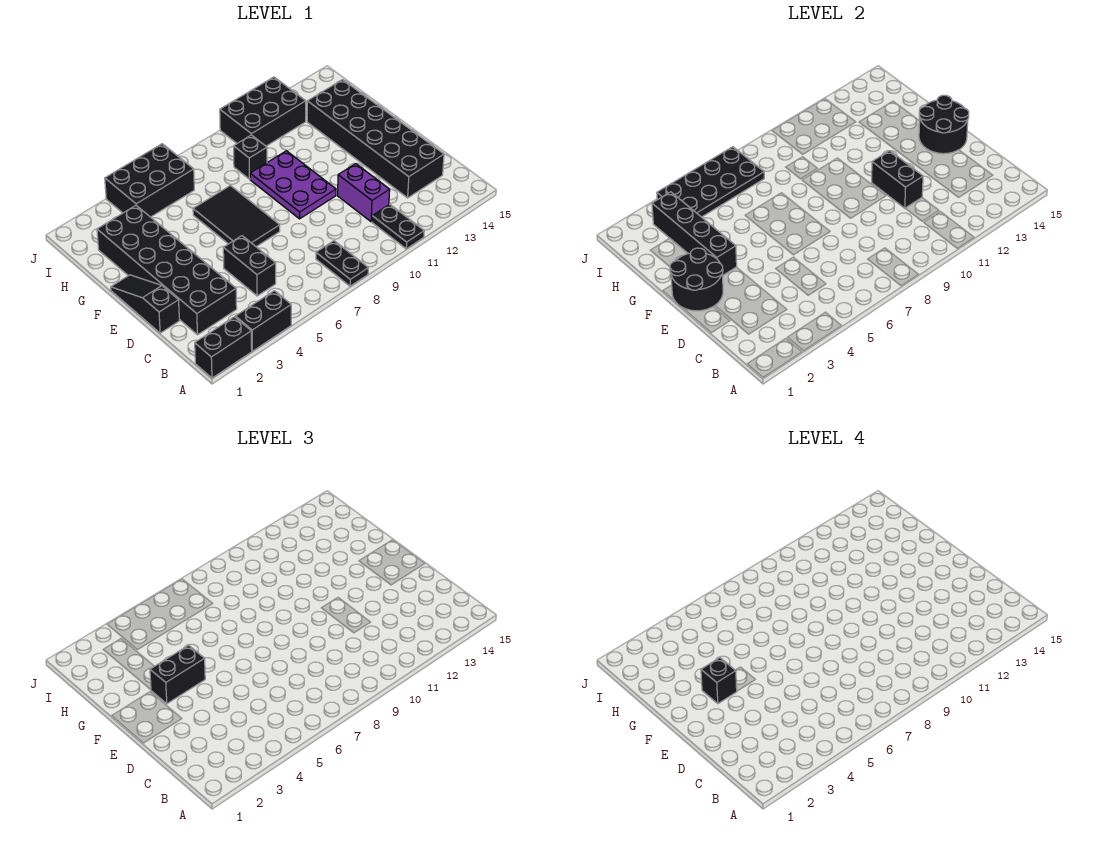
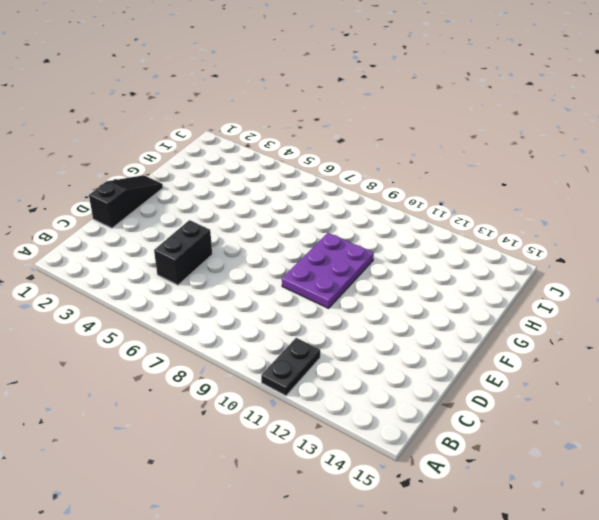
none -> black 1x2 brick [195,317,252,378]
none -> black 1x2 brick [235,291,291,351]
none -> black 1x2 plate [316,241,368,286]

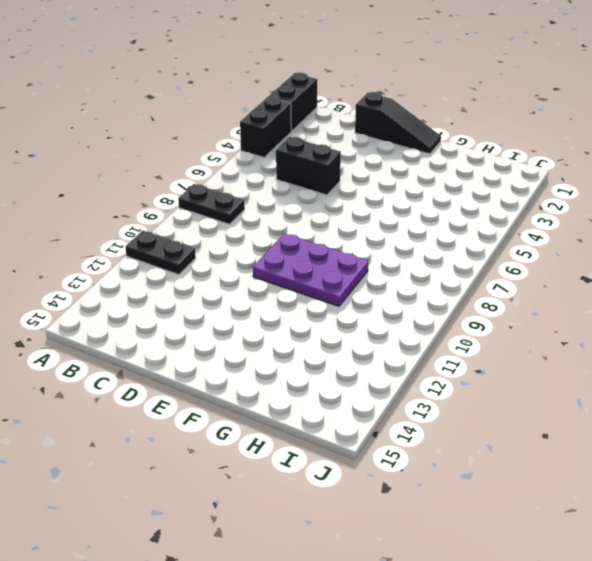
none -> black 2x6 brick [97,205,237,335]
none -> purple 1x2 brick [338,164,390,222]
none -> black 2x6 brick [307,80,444,198]

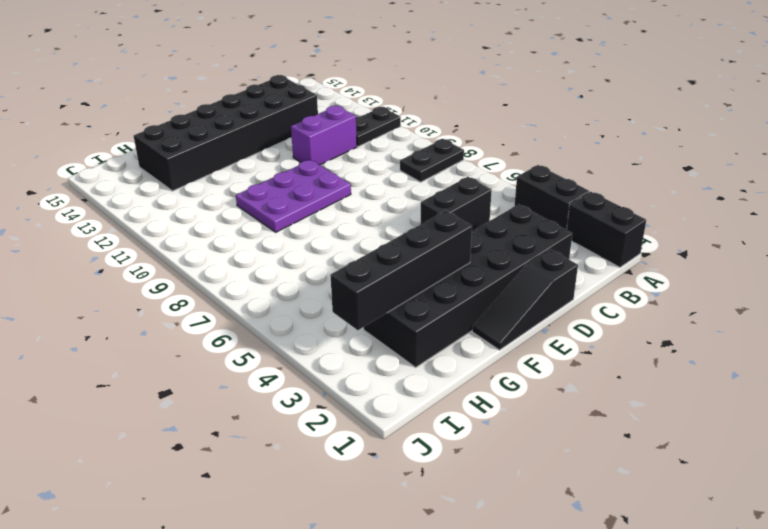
none -> black 2x3 tile [193,186,280,247]
none -> black 1x1 brick [234,135,267,179]
none -> black 2x3 brick [105,144,194,217]

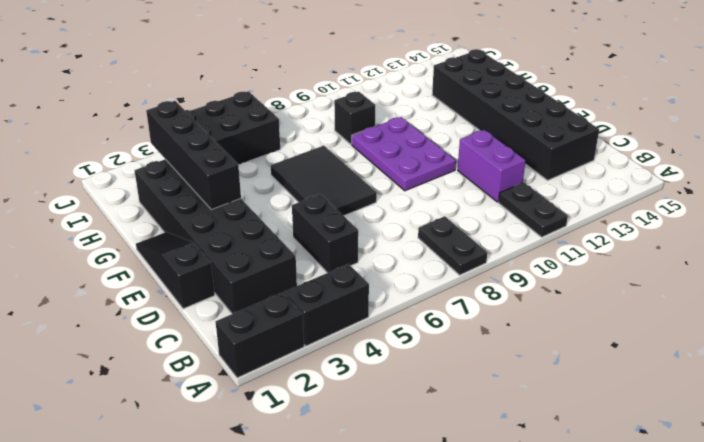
none -> black 2x3 brick [220,77,306,146]
none -> black 1x2 brick [872,151,923,208]
none -> black 2x2 round brick [670,248,723,311]

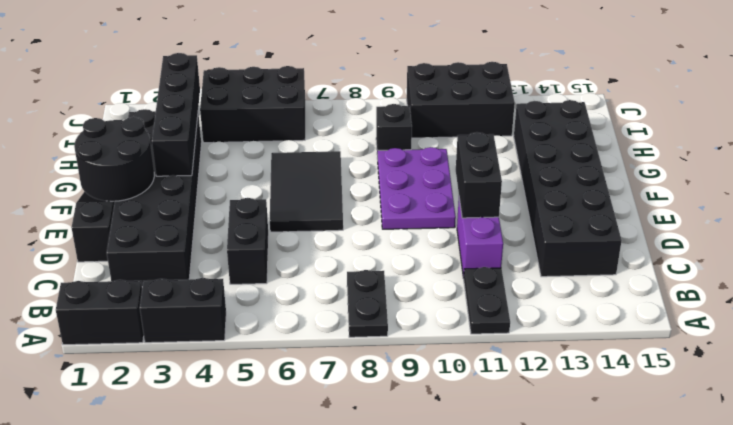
none -> black 2x2 round brick [919,95,969,154]
none -> black 2x4 plate [657,147,764,217]
none -> black 1x2 brick [150,645,205,704]

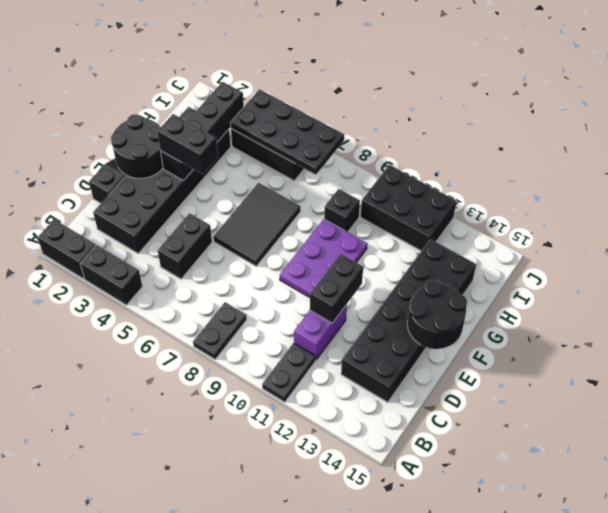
none -> black 1x1 brick [701,658,737,704]

